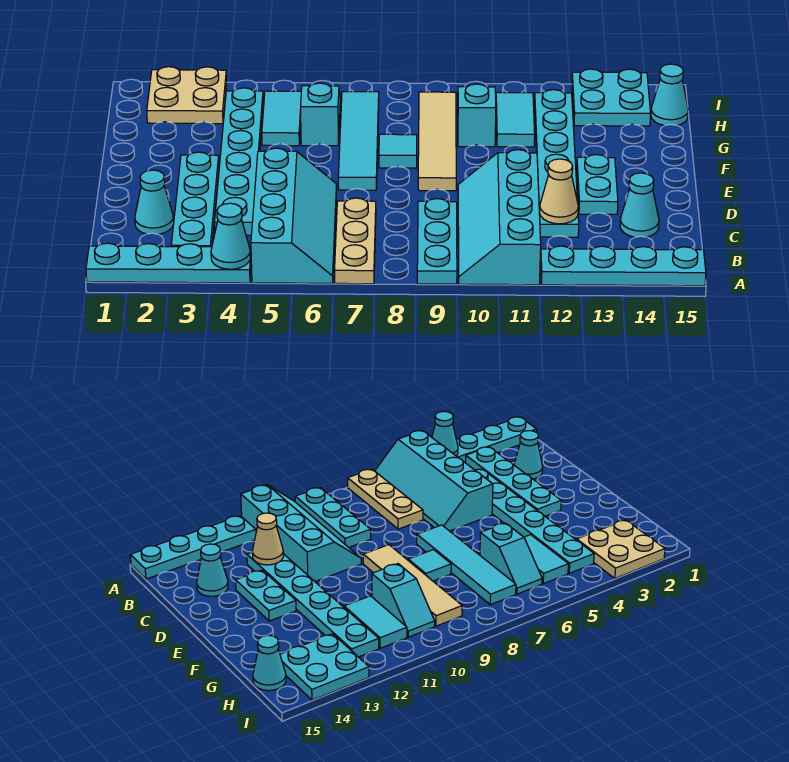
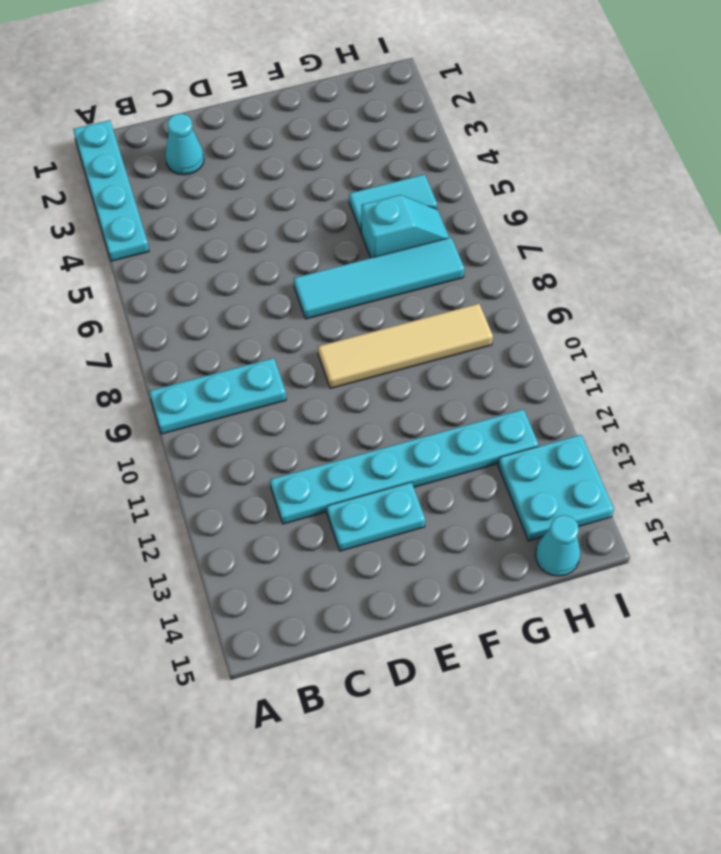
none -> cyan 2x4 slope [251,148,337,283]
none -> tan 1x3 plate [335,198,376,284]
none -> cyan 2x4 slope [458,150,541,285]

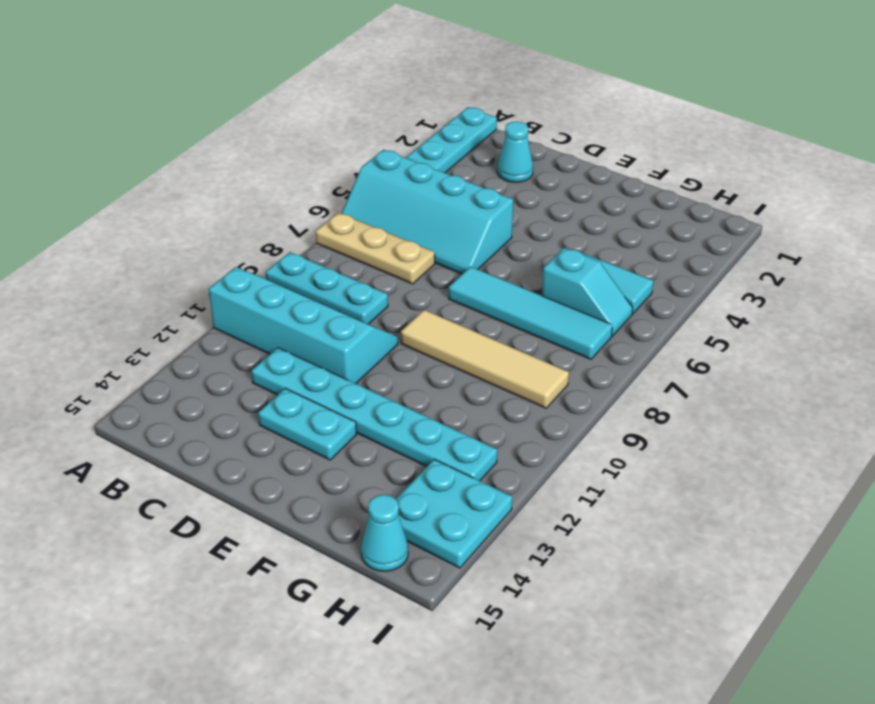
none -> cyan 1x4 plate [541,246,706,286]
none -> cyan 1x4 plate [171,152,219,247]
none -> cyan 1x6 plate [215,88,263,235]

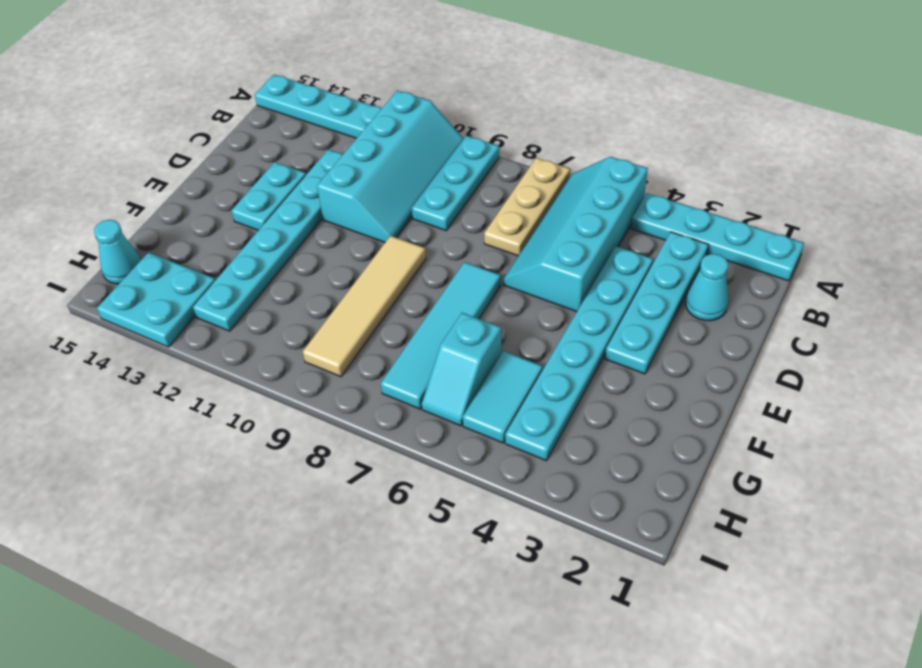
none -> cyan 1x1 cone [620,173,659,237]
none -> cyan 1x1 tile [379,134,417,168]
none -> cyan 1x2 slope [458,84,496,147]

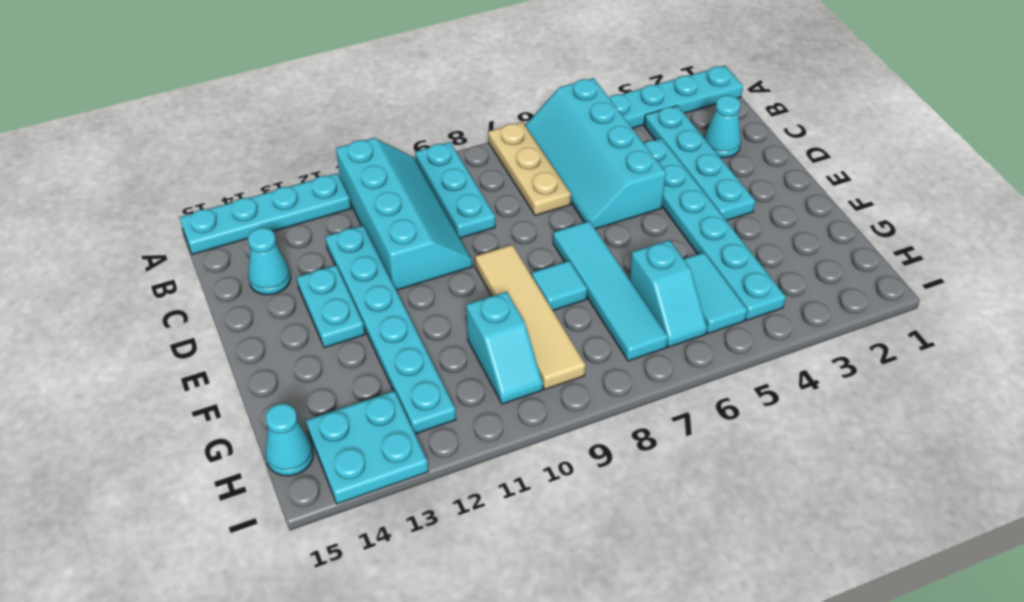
none -> cyan 1x2 tile [496,92,535,147]
none -> tan 2x2 plate [147,67,227,124]
none -> cyan 1x1 cone [211,203,250,269]

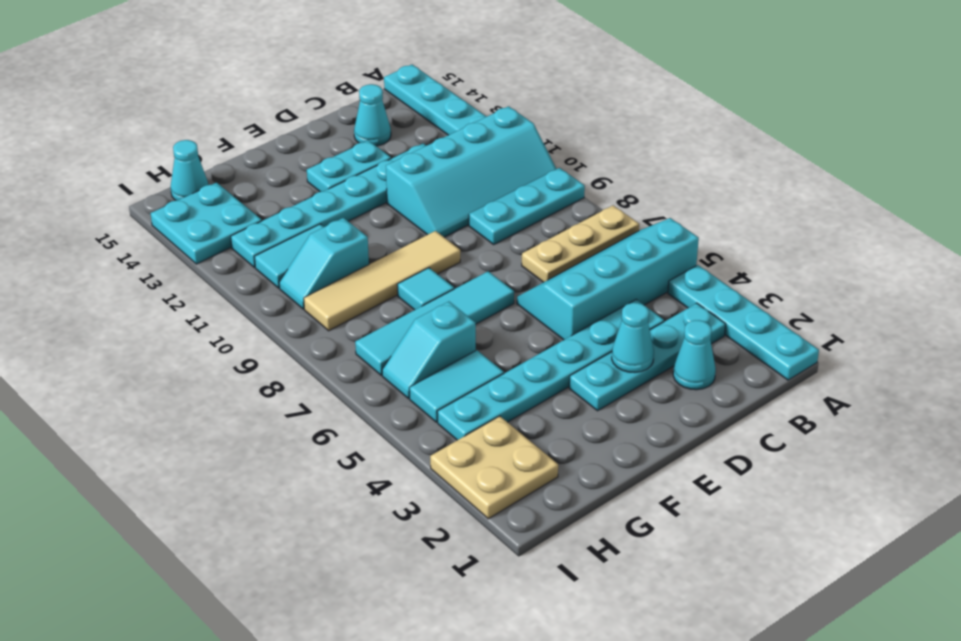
cyan 1x1 cone [612,303,654,373] -> cyan 1x1 cone moved to [211,203,250,269]
none -> tan 1x1 cone [540,159,578,224]

